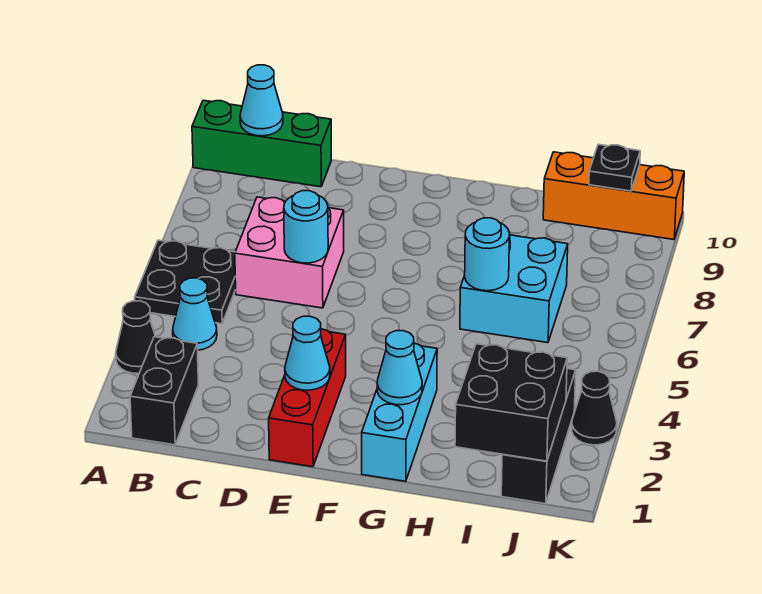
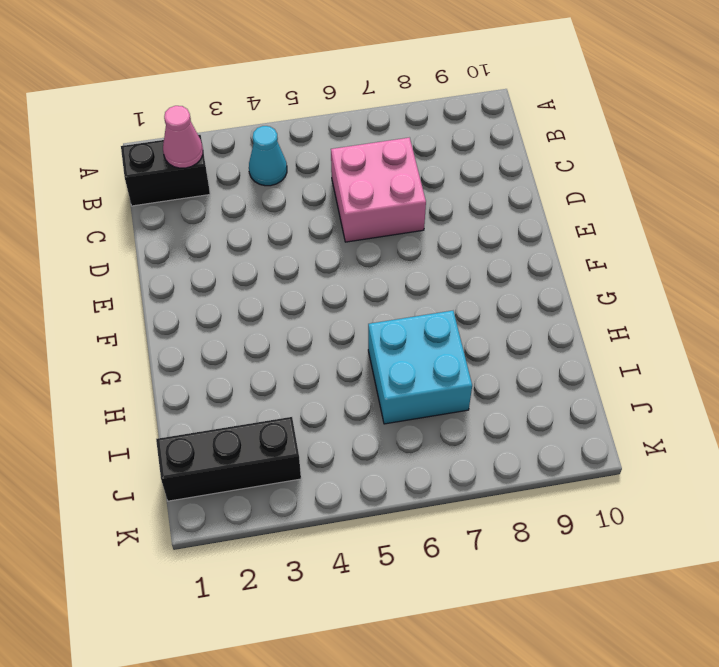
pink 1x1 cone [163,106,203,168] -> none
none -> black 1x1 cone [116,301,156,374]
none -> black 2x2 plate [135,240,236,324]
none -> green 1x3 brick [192,100,331,187]

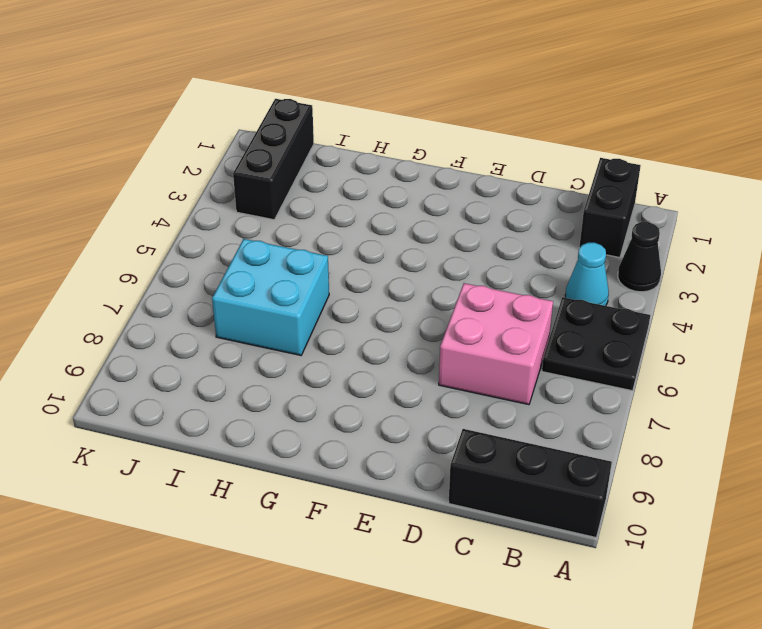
black 1x3 brick [449,429,612,537] -> green 1x3 brick [192,100,331,187]
none -> red 1x3 brick [269,329,346,467]
none -> cyan 1x3 brick [362,343,437,481]
none -> orange 1x3 brick [543,152,684,240]

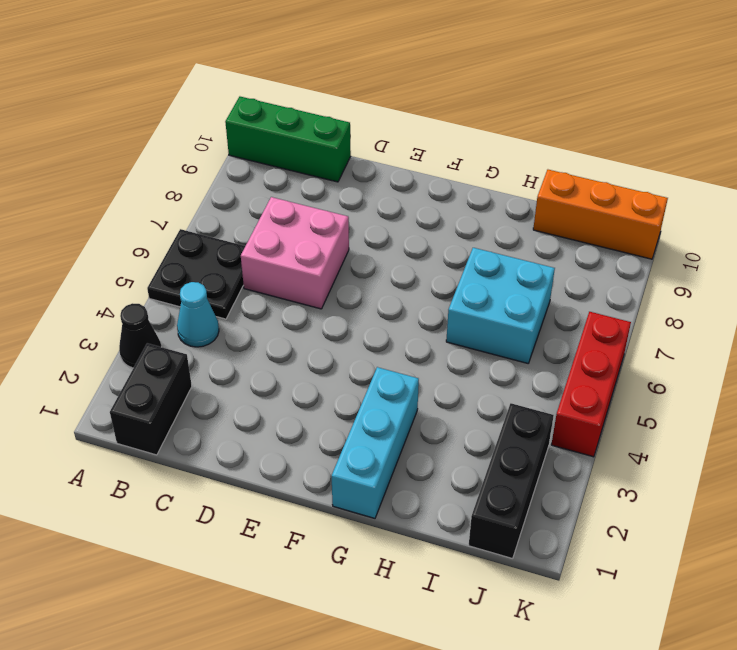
red 1x3 brick [551,312,631,457] -> red 1x3 brick moved to [269,329,346,467]
none -> black 1x1 cone [572,371,617,445]
none -> cyan 1x1 cone [240,65,283,136]
none -> cyan 1x1 round brick [284,191,328,263]

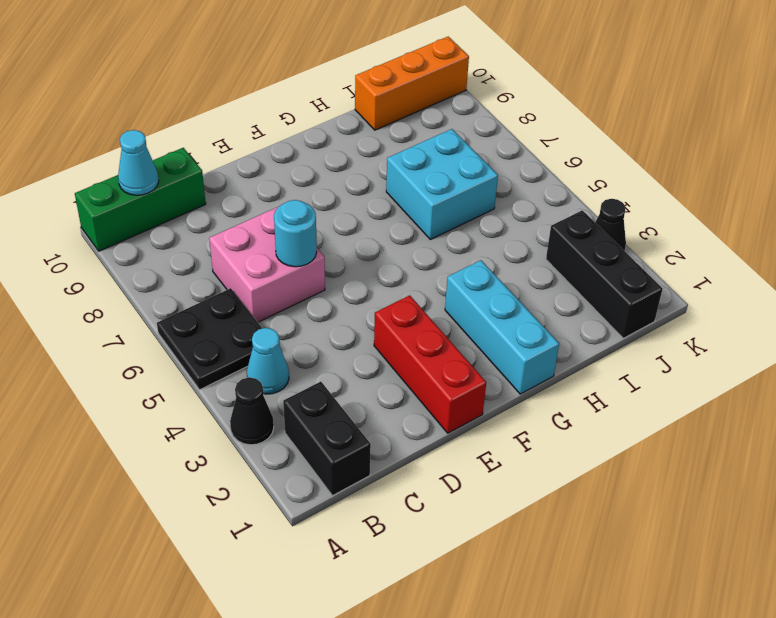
none -> cyan 1x1 cone [285,316,330,390]
none -> cyan 1x1 cone [377,331,422,405]
none -> cyan 1x1 round brick [464,218,510,291]

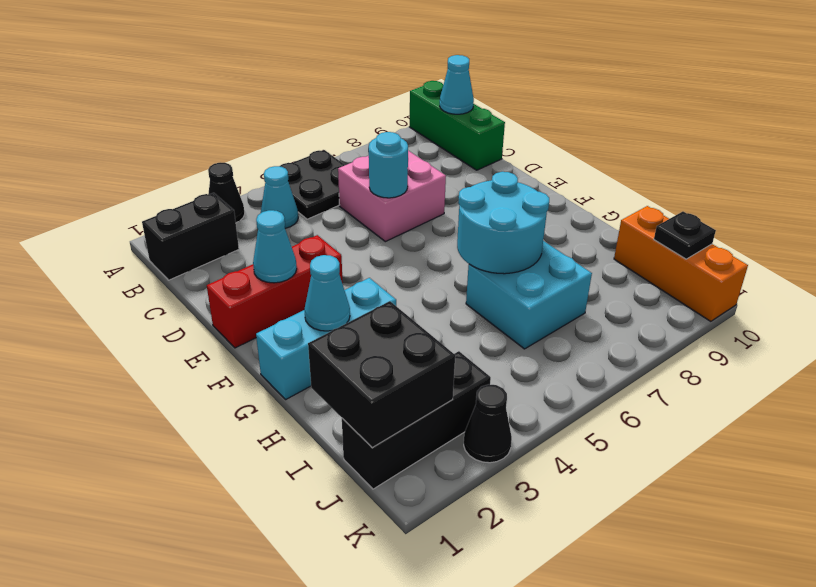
cyan 2x2 round brick [457,172,549,274] -> cyan 1x1 round brick [464,218,510,291]

